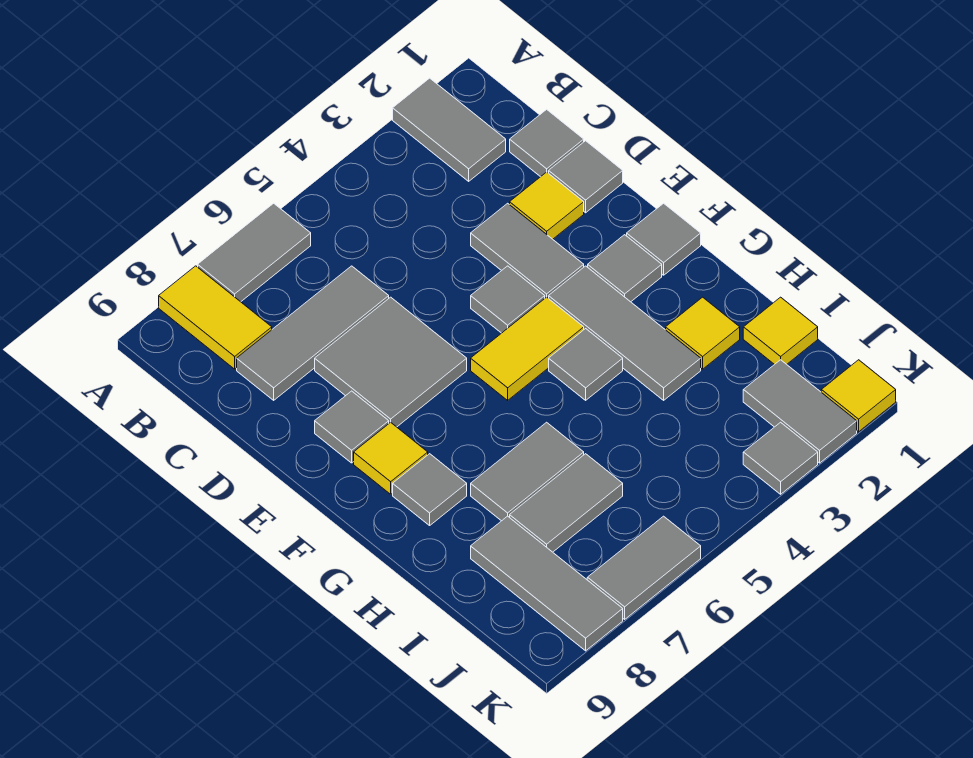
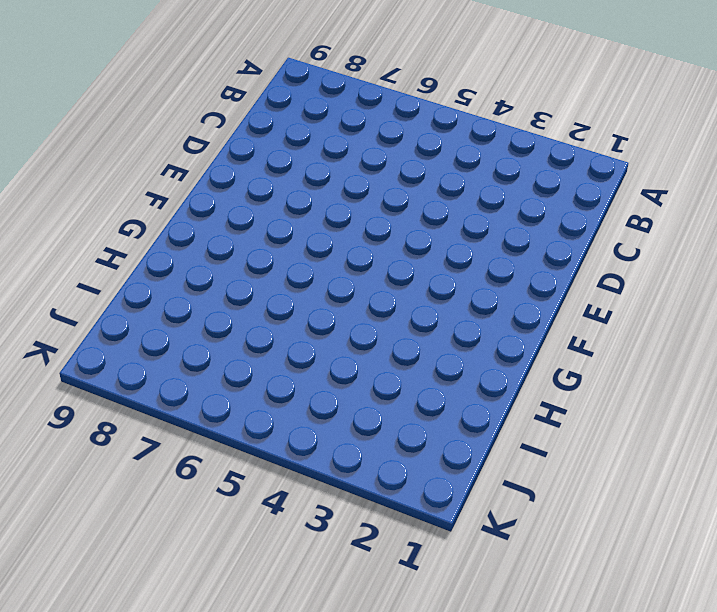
none -> grey 1x2 tile [393,78,506,181]
none -> grey 1x2 tile [198,203,311,302]
none -> yellow 1x2 tile [159,266,272,369]

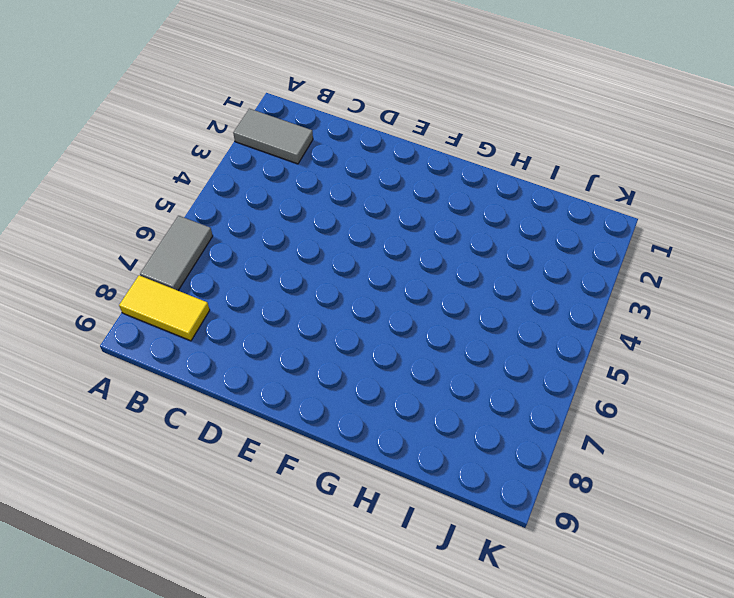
none -> grey 1x1 tile [510,109,584,177]
none -> grey 1x3 tile [237,266,389,400]
none -> grey 1x1 tile [549,141,623,213]

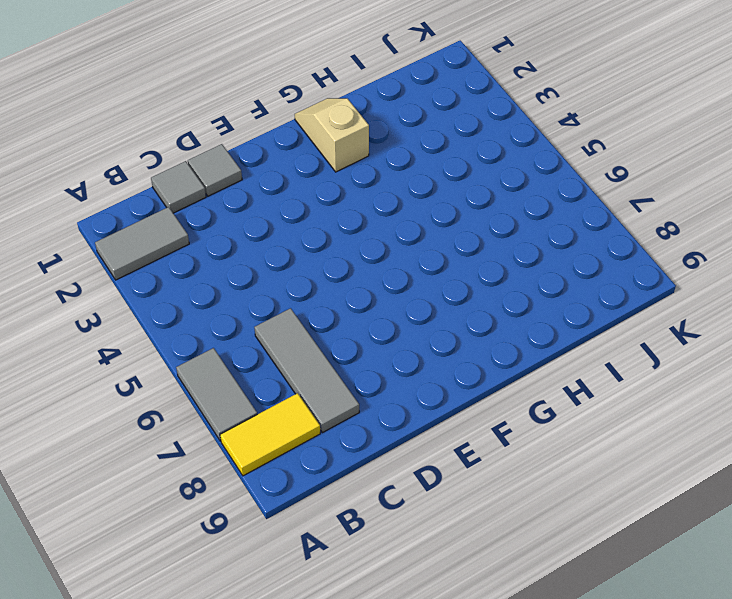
tan 1x2 slope [295,98,369,172] -> none
none -> yellow 1x1 tile [510,172,584,239]
none -> grey 1x2 tile [471,203,584,298]
none -> grey 2x2 tile [315,297,467,427]

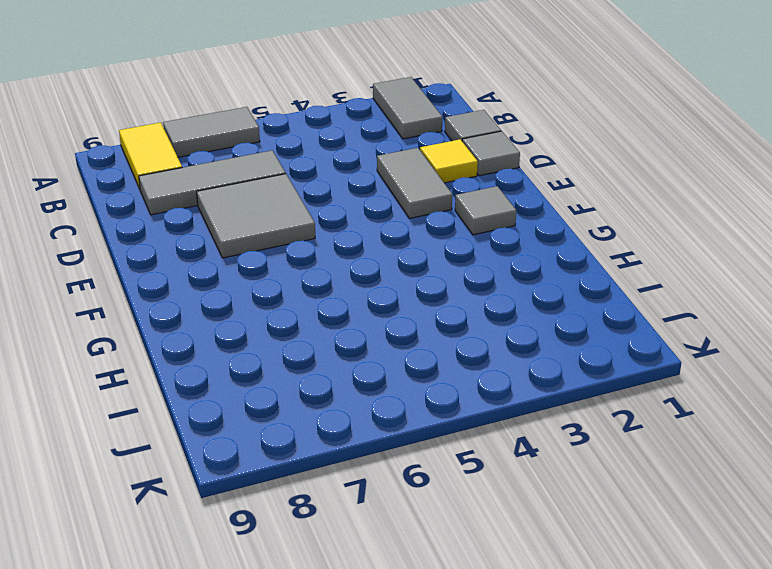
none -> grey 1x1 tile [471,266,545,333]
none -> grey 1x1 tile [315,391,389,463]
none -> grey 1x1 tile [627,203,701,275]

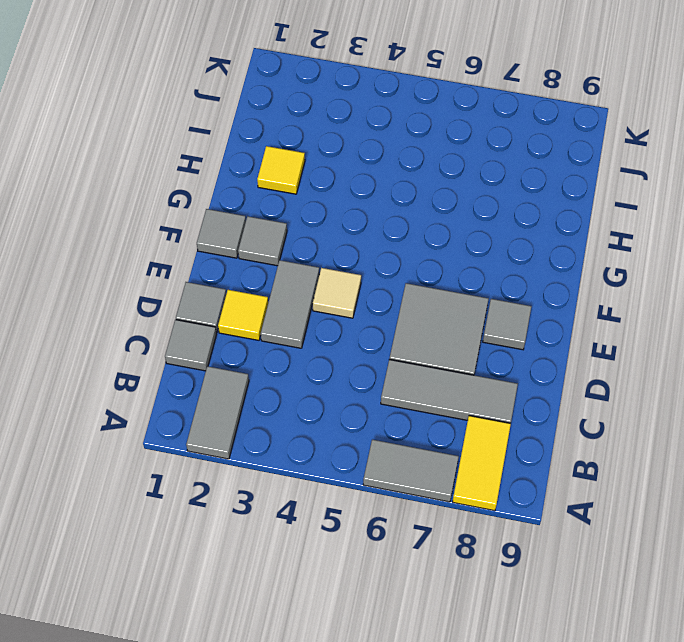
tan 1x1 tile [313,268,361,318] -> grey 1x1 tile [471,266,545,333]
none -> grey 1x3 tile [549,266,701,400]
none -> yellow 1x2 tile [471,297,584,400]
none -> yellow 1x1 tile [354,422,428,494]

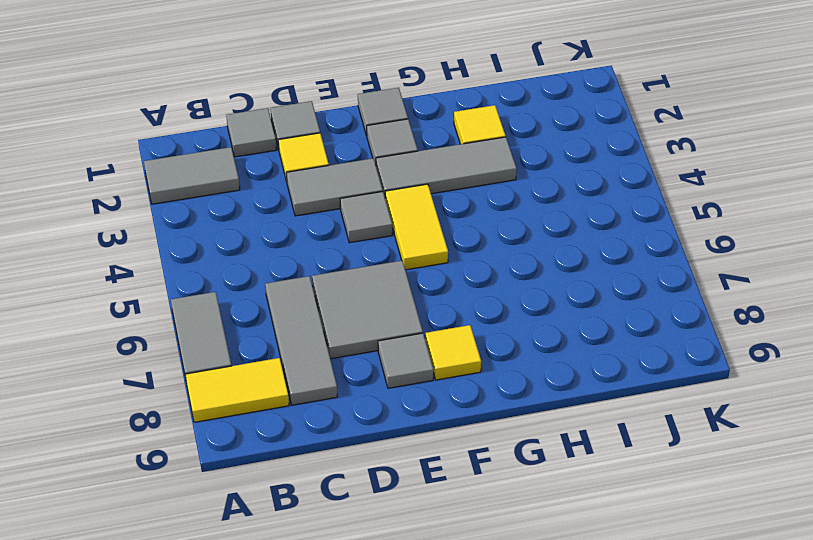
none -> grey 1x1 tile [549,329,623,400]
none -> grey 1x1 tile [393,454,467,525]
none -> grey 1x2 tile [471,422,584,521]

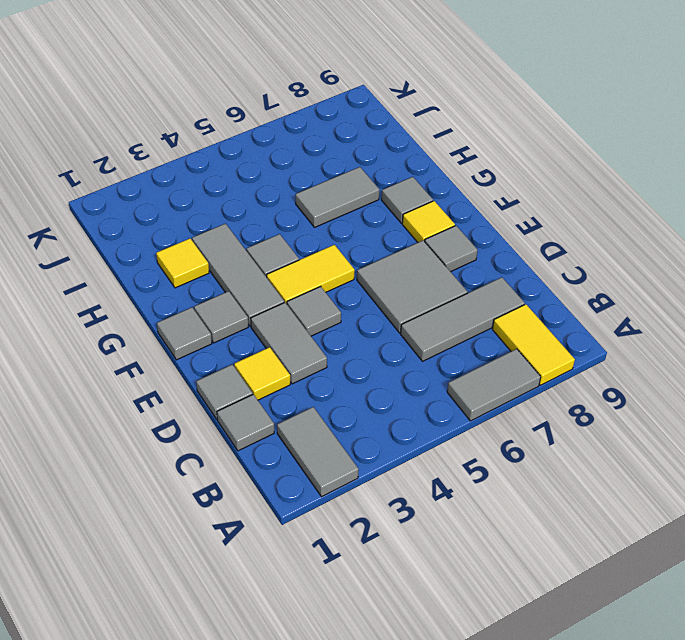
none -> yellow 1x1 tile [743,297,818,365]
none -> grey 1x2 tile [510,454,623,552]
none -> grey 1x3 tile [471,516,623,651]

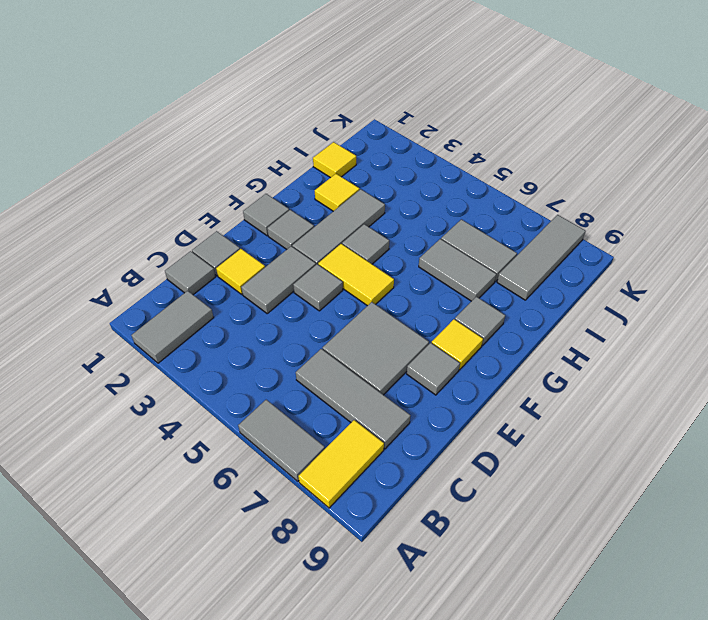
none -> grey 1x2 tile [743,360,857,463]
none -> yellow 1x1 tile [821,360,896,432]
none -> grey 1x1 tile [743,422,818,494]

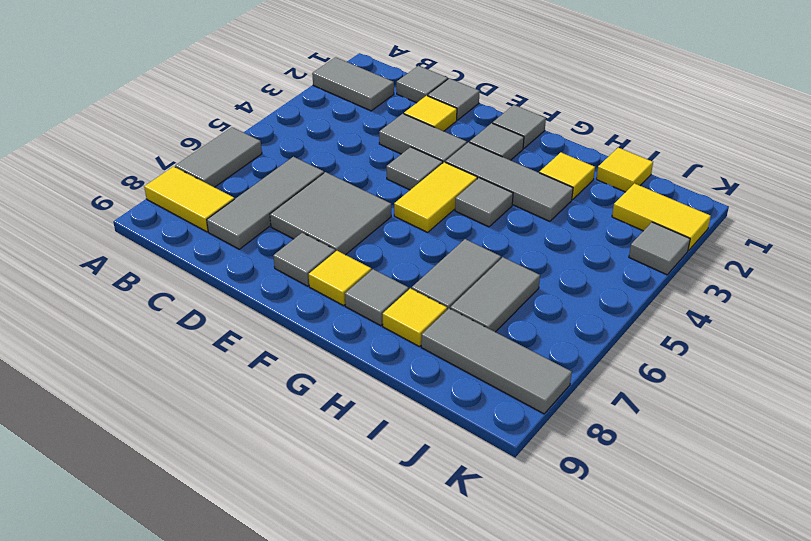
yellow 1x1 tile [383,288,447,347] -> yellow 1x1 tile moved to [821,360,896,432]
yellow 1x2 tile [612,183,711,251] -> grey 1x2 tile [743,360,857,463]
none -> grey 1x2 tile [587,516,701,619]

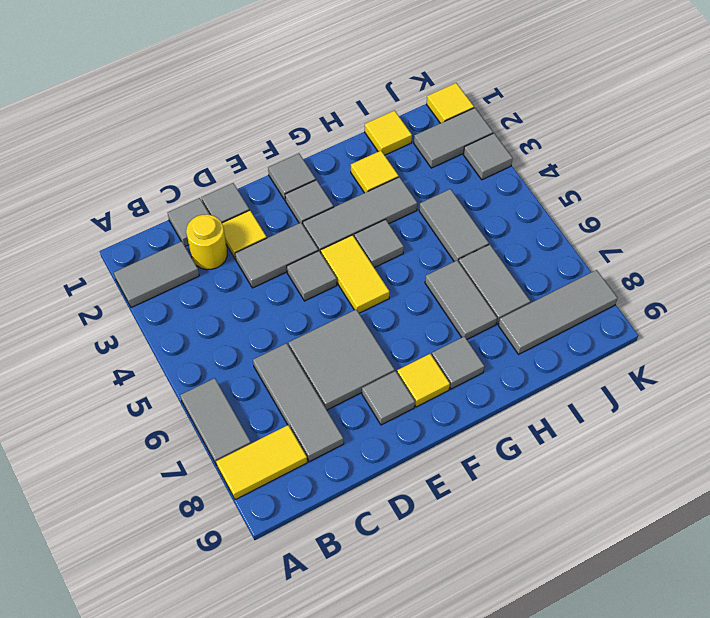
yellow 1x1 round brick [186,214,227,270] -> none
grey 1x2 tile [419,189,489,262] -> grey 1x2 tile moved to [587,516,701,619]

